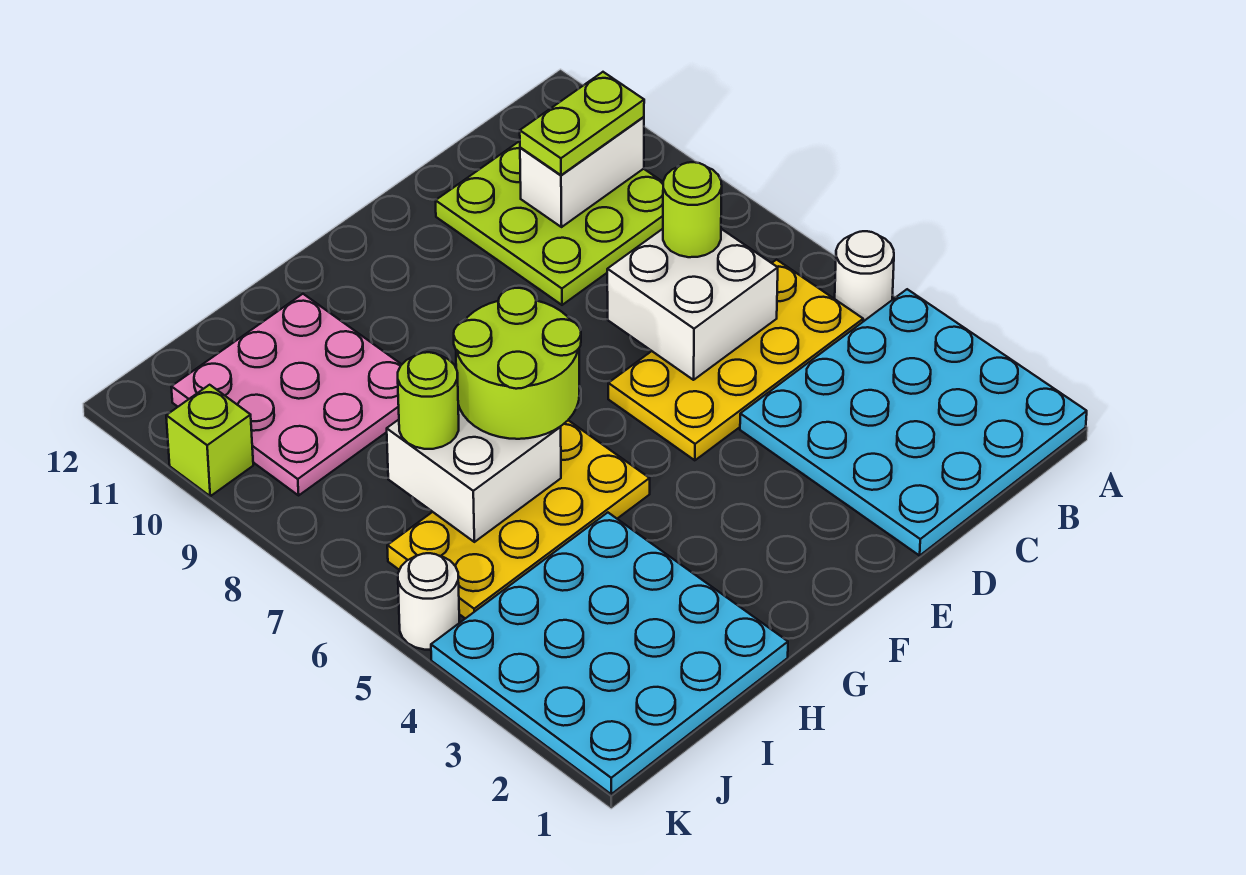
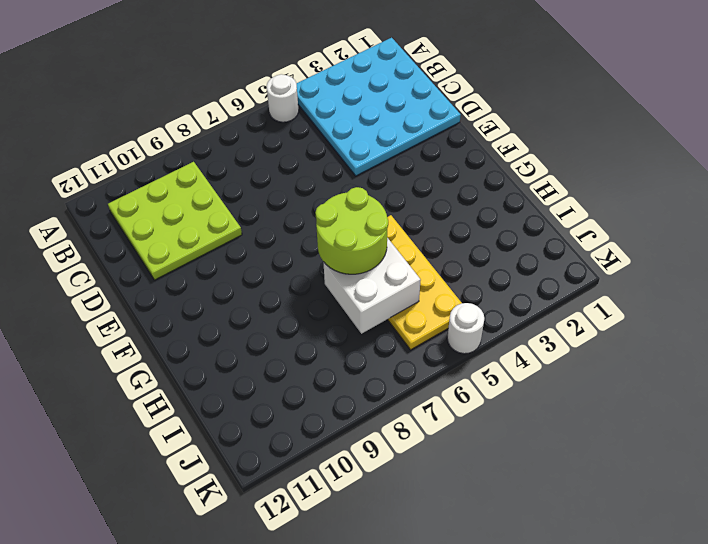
none -> yellow 2x4 plate [608,260,863,460]
none -> cyan 4x4 plate [431,513,788,794]
none -> pink 3x3 plate [171,294,402,495]

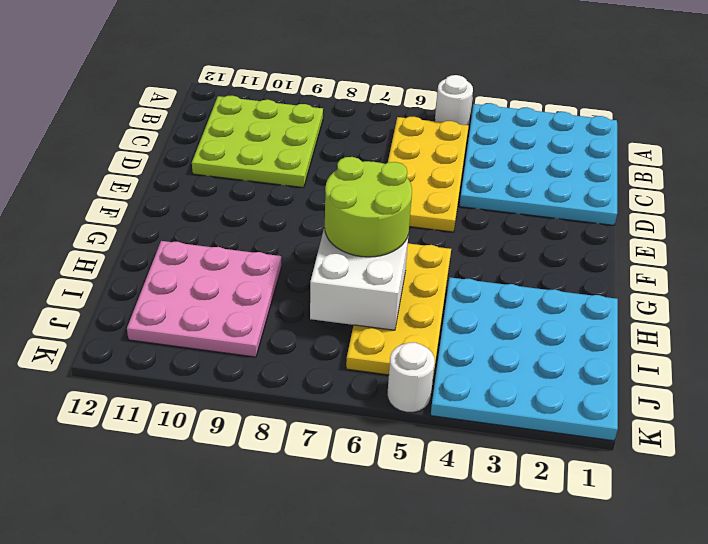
none -> lime 1x1 brick [166,385,253,496]
none -> white 1x2 brick [520,117,644,227]
none -> white 2x2 brick [607,229,778,380]

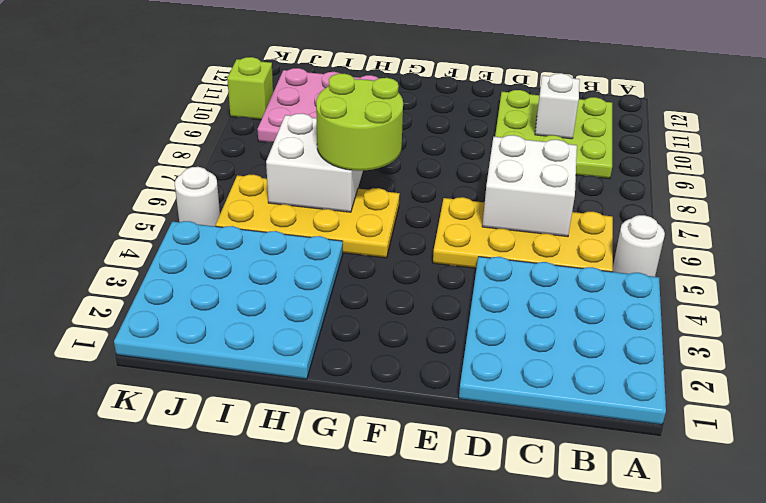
white 1x1 brick [535,73,580,139] -> white 1x2 brick [520,117,644,227]
none -> lime 1x2 plate [520,72,644,175]
none -> lime 1x1 round brick [663,162,722,257]
none -> lime 1x1 round brick [398,352,459,449]

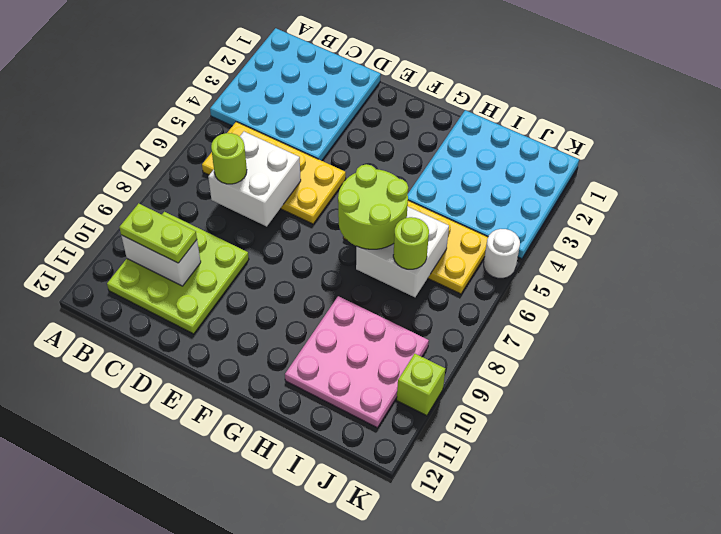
none -> white 1x1 round brick [835,231,894,322]

